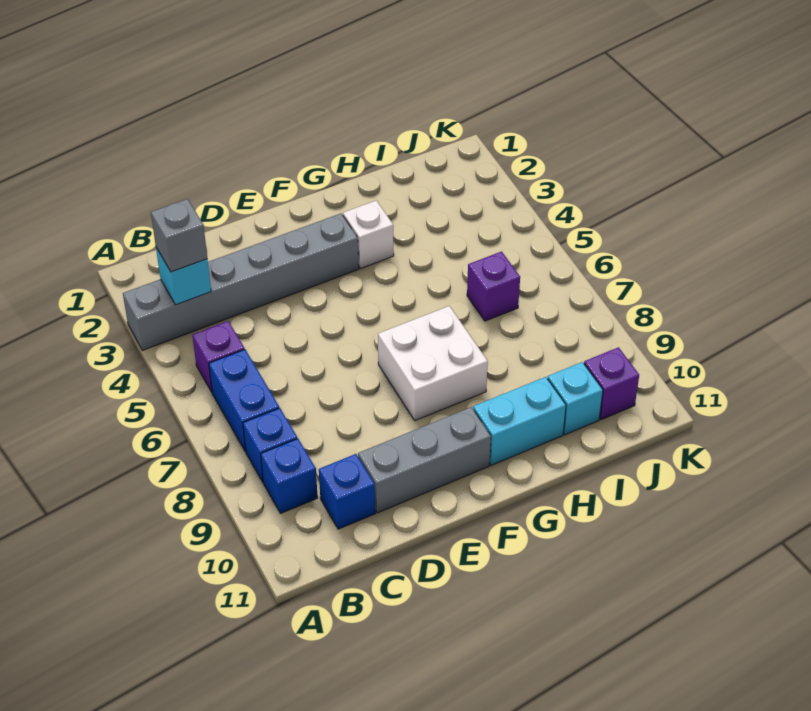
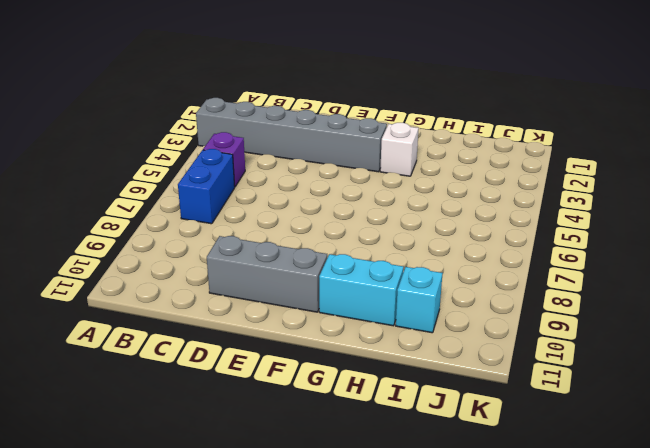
none -> blue 1x1 brick [243,408,297,482]
none -> blue 1x1 brick [261,439,318,513]
none -> blue 1x1 brick [319,454,375,529]

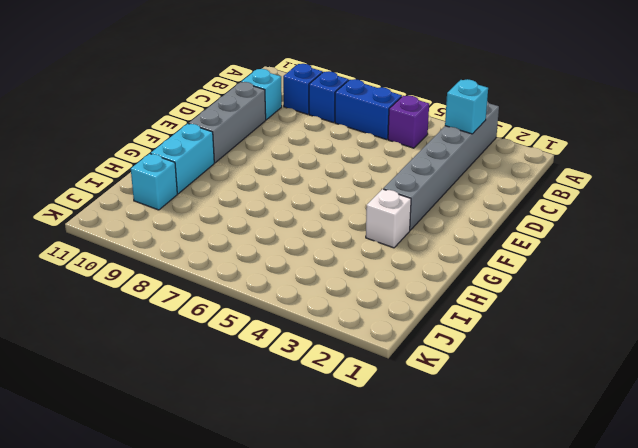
cyan 1x1 brick [242,69,282,120] -> blue 1x1 brick [319,454,375,529]
none -> white 2x2 brick [378,306,488,421]
none -> purple 1x1 brick [467,252,520,321]
none -> purple 1x1 brick [584,347,639,420]

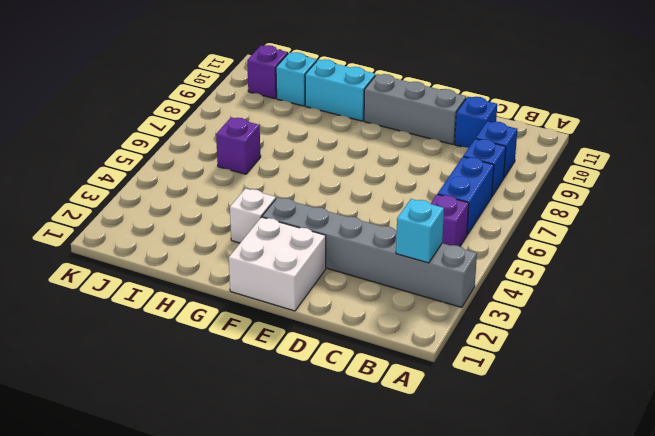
white 2x2 brick [229,217,326,311] -> white 2x2 brick moved to [378,306,488,421]
none -> grey 1x1 brick [151,199,207,272]

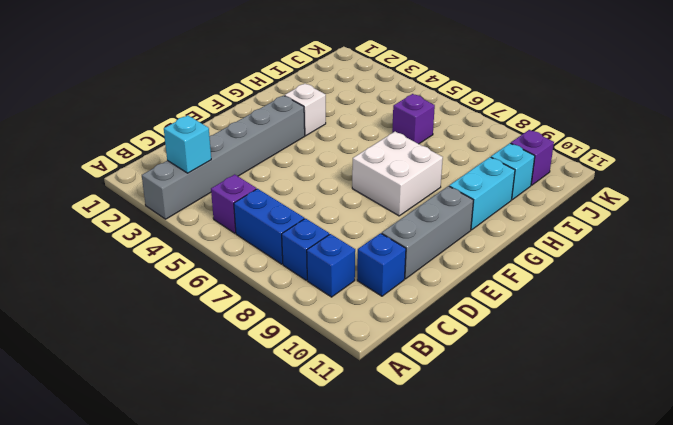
none -> grey 1x1 brick [151,199,207,272]

